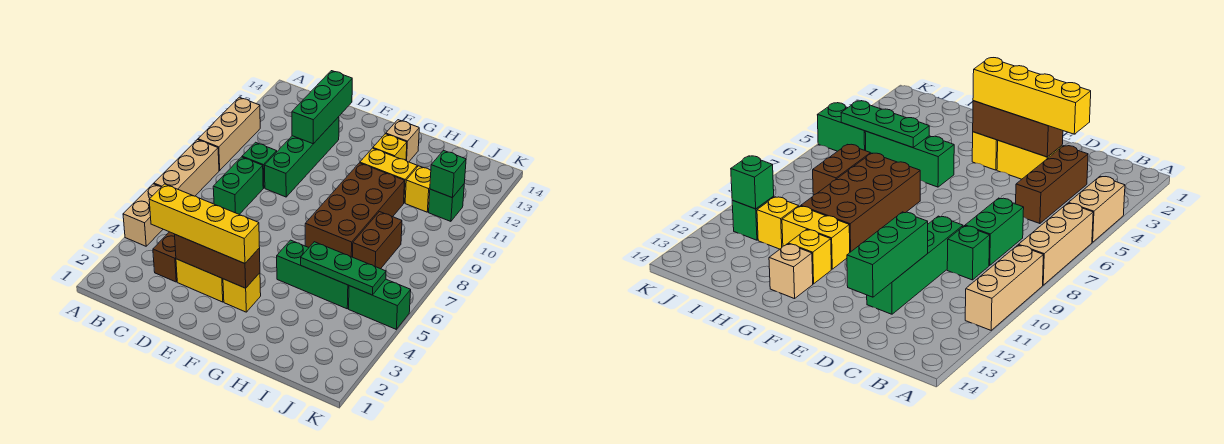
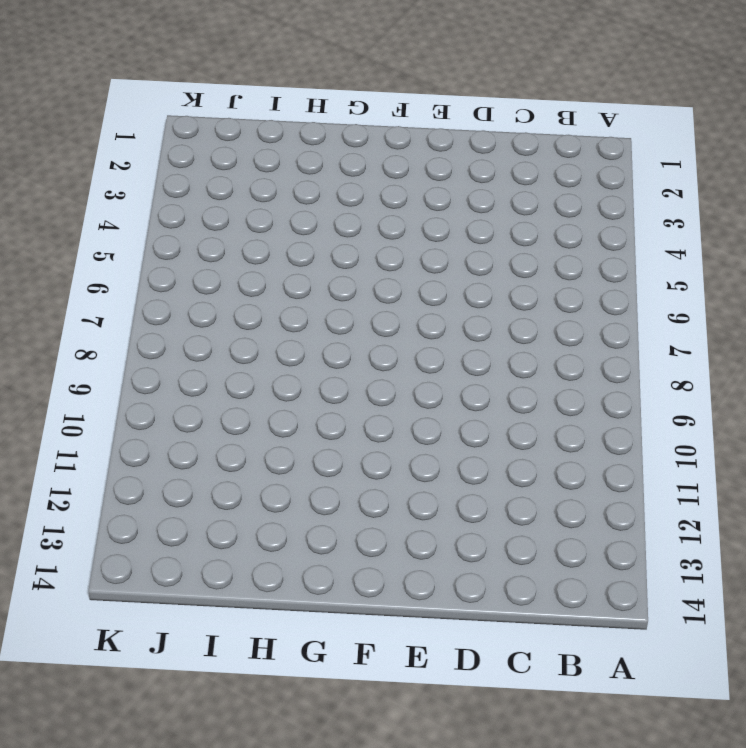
none -> tan 1x2 brick [123,184,163,246]
none -> tan 1x3 brick [154,140,219,196]
none -> tan 1x3 brick [198,97,260,170]

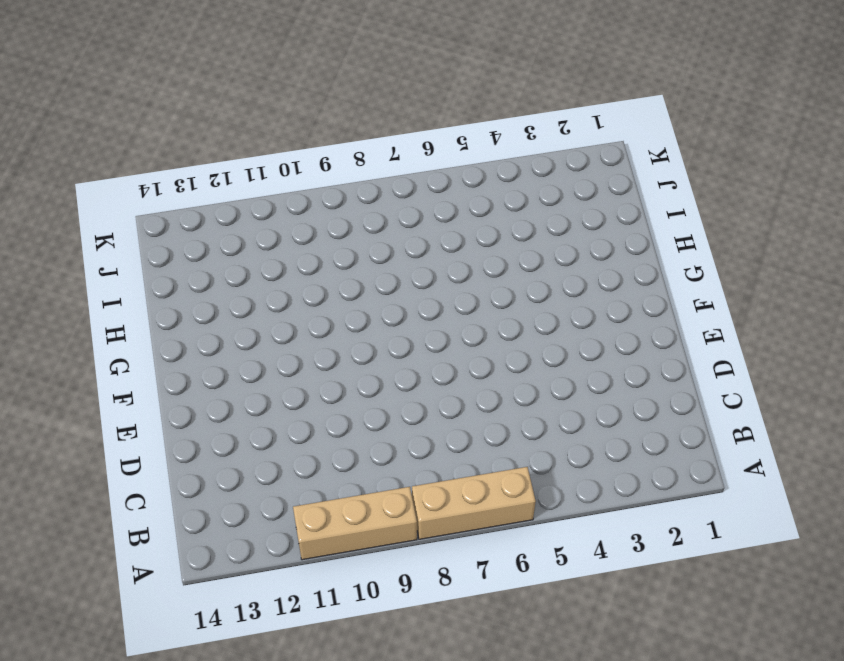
none -> tan 1x2 brick [123,184,163,246]
none -> brown 1x3 brick [153,232,177,282]
none -> green 1x2 brick [213,157,263,214]

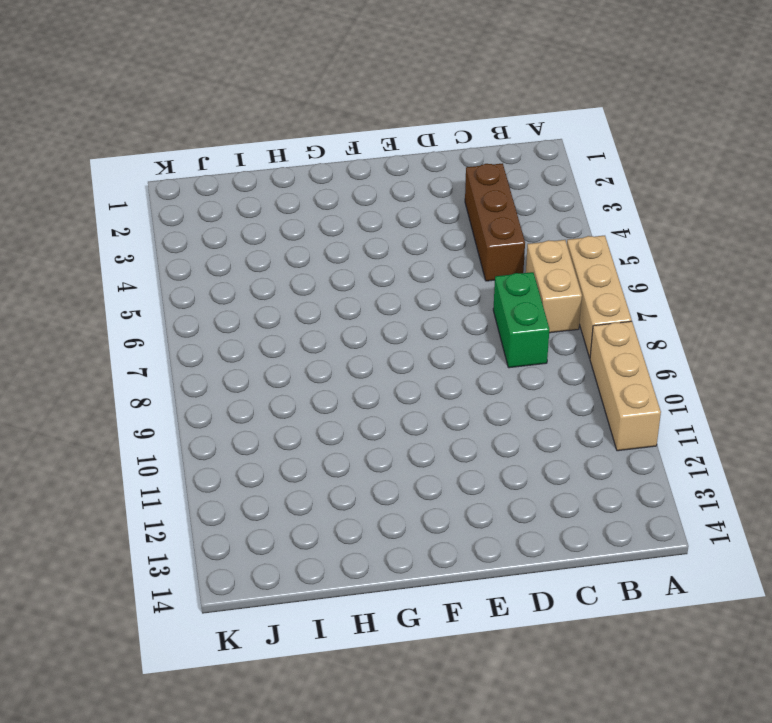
tan 1x2 brick [526,240,582,333] -> tan 1x2 brick moved to [123,184,163,246]
none -> green 1x1 brick [242,142,277,188]
none -> yellow 1x2 brick [176,259,224,302]
none -> green 1x4 brick [265,117,339,197]

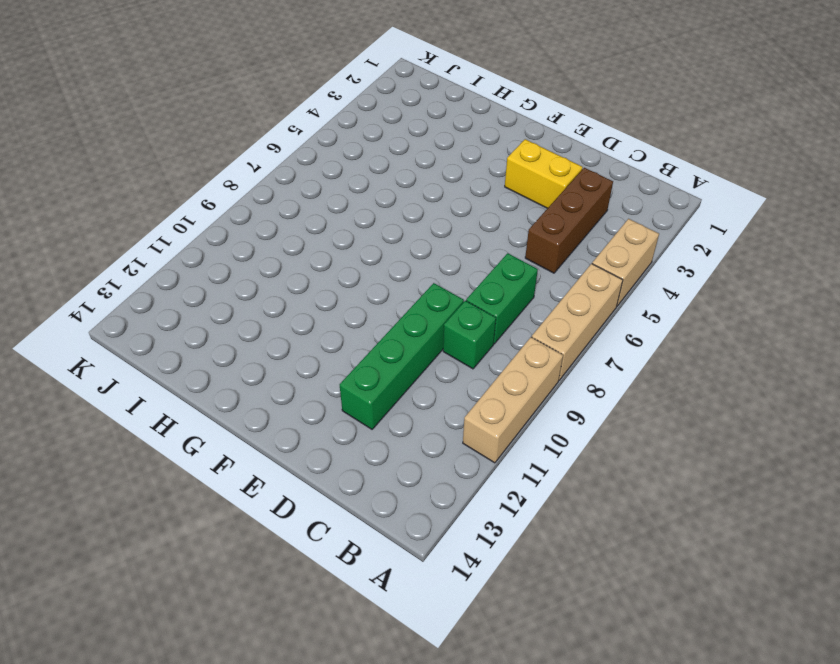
none -> yellow 1x1 brick [223,273,261,312]
none -> green 1x3 brick [277,240,349,309]
none -> brown 2x4 brick [305,163,405,257]

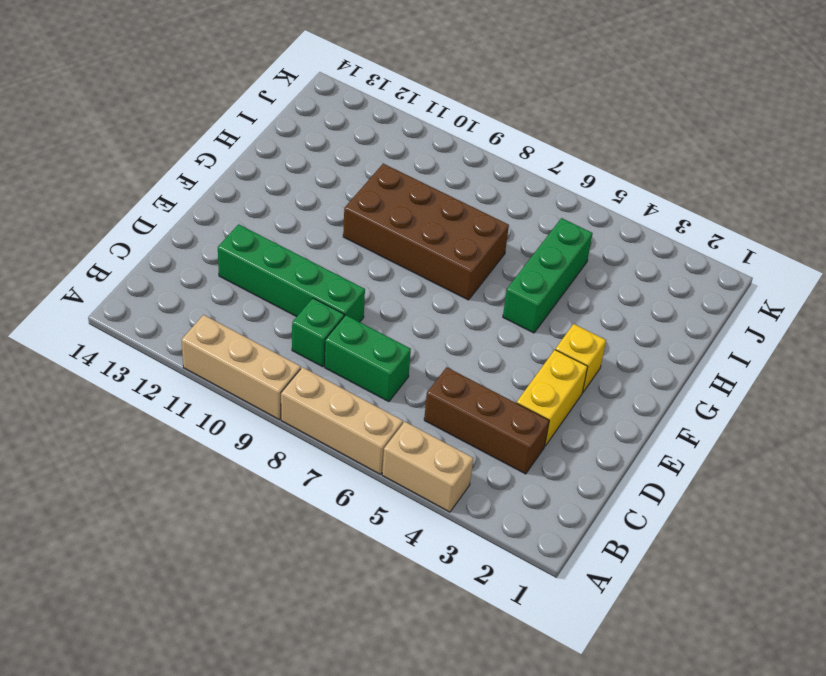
none -> yellow 1x2 brick [360,148,417,203]
none -> yellow 1x1 brick [373,134,407,160]
none -> tan 1x1 brick [386,120,419,162]

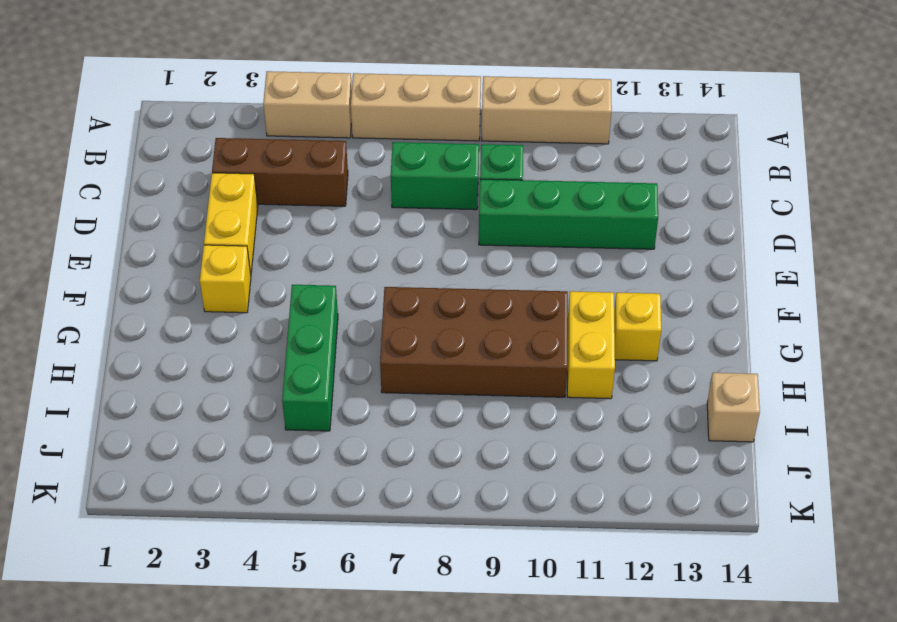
tan 1x1 brick [707,373,760,442] -> tan 1x1 brick moved to [386,120,419,162]
none -> brown 1x2 brick [353,212,402,269]
none -> yellow 1x1 brick [405,166,431,212]
none -> green 1x2 brick [349,279,411,329]

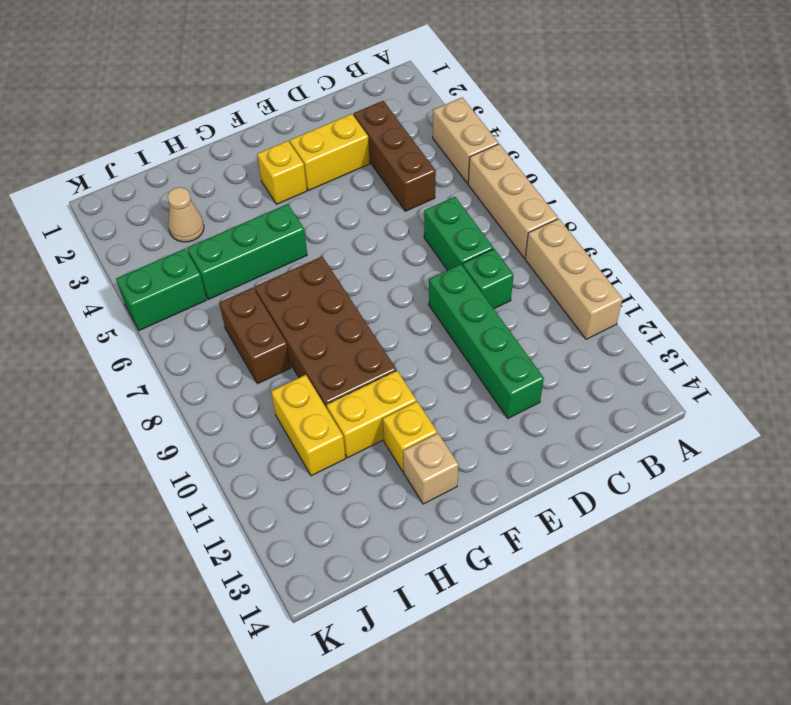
tan 1x1 cone [168,187,204,242] -> none
yellow 1x2 brick [271,375,346,476] -> yellow 1x1 brick [405,166,431,212]
none -> green 1x1 brick [429,184,464,221]
none -> brown 1x3 brick [175,235,260,288]
none -> green 1x3 brick [292,71,352,144]

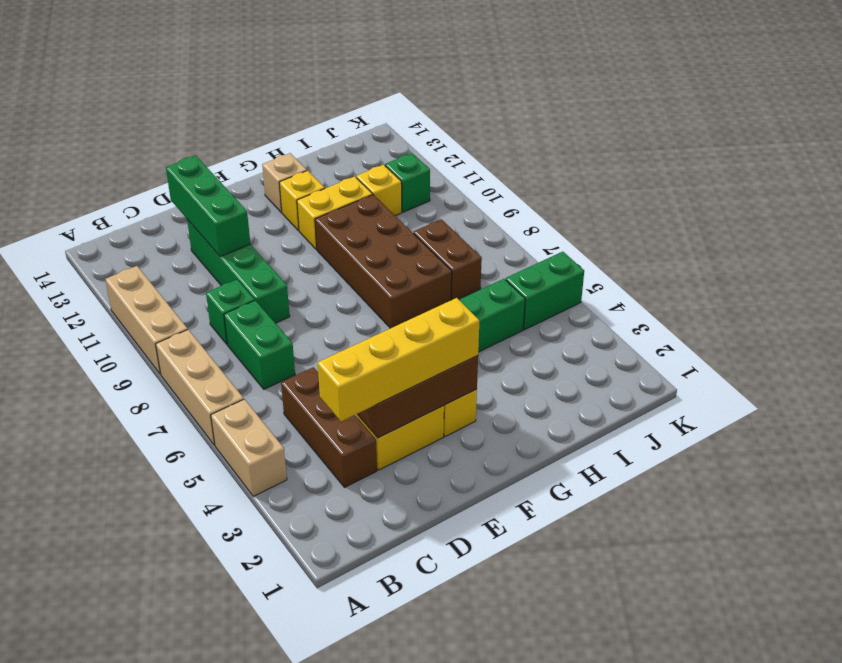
none -> green 1x3 plate [301,242,386,295]
none -> green 1x1 brick [430,150,466,198]

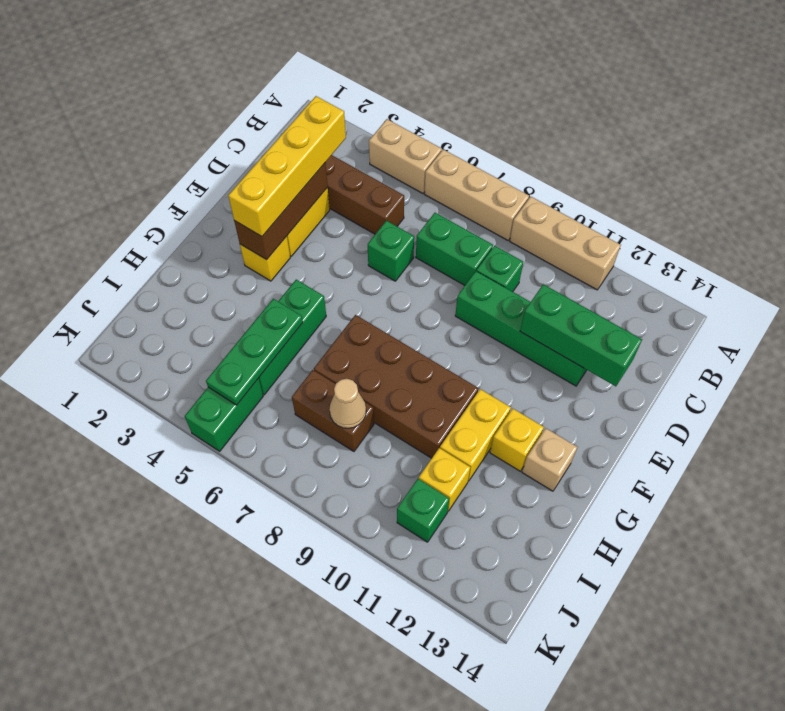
green 1x1 brick [368,221,414,281] -> green 1x1 brick moved to [430,150,466,198]
tan 1x1 cone [329,379,366,428] -> none

